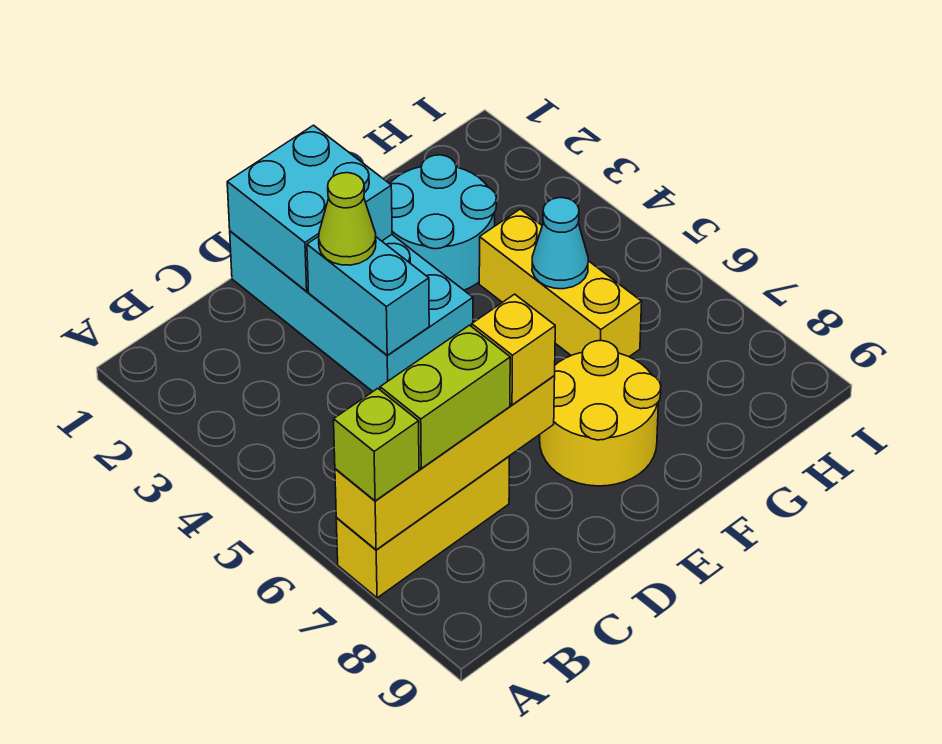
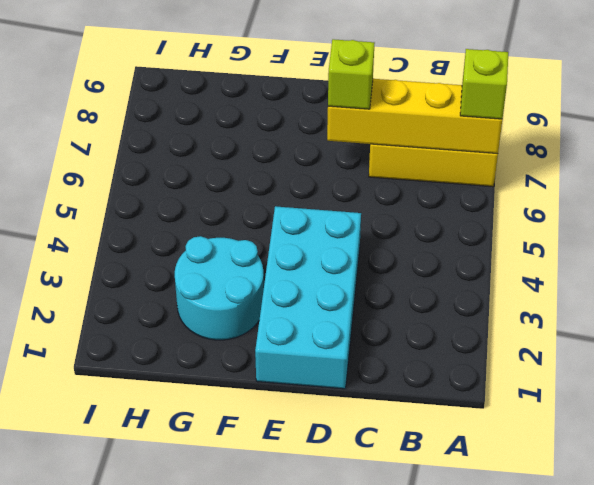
lime 1x1 brick [328,39,374,109] -> yellow 1x1 brick [472,294,555,405]
none -> yellow 2x2 round brick [540,341,661,486]
none -> yellow 1x3 brick [479,209,642,357]
none -> cyan 2x2 brick [227,125,392,291]

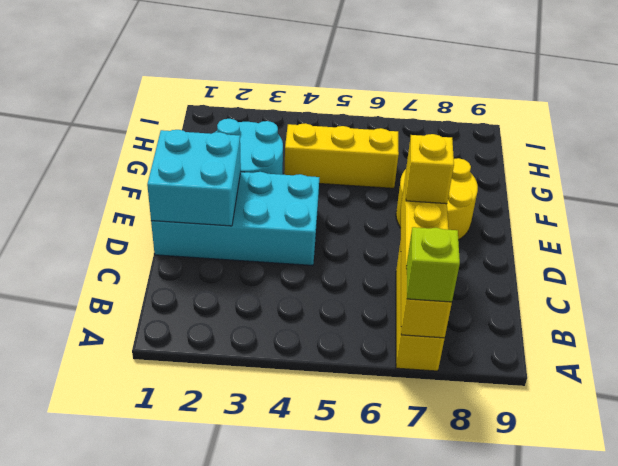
none -> cyan 1x2 brick [307,237,429,355]
none -> cyan 1x1 cone [532,198,588,289]
none -> lime 1x2 brick [380,325,510,468]

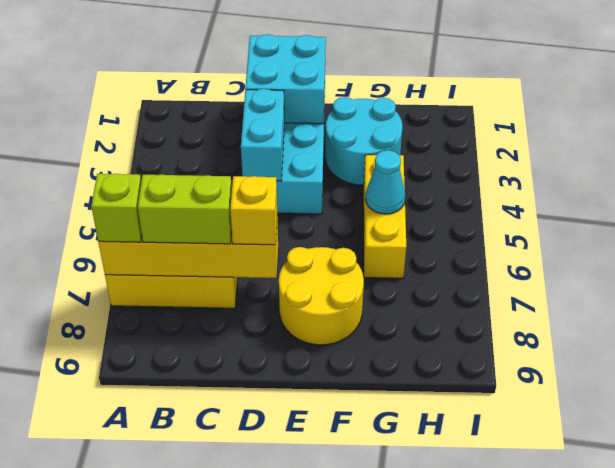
none -> lime 1x1 cone [319,173,376,265]

